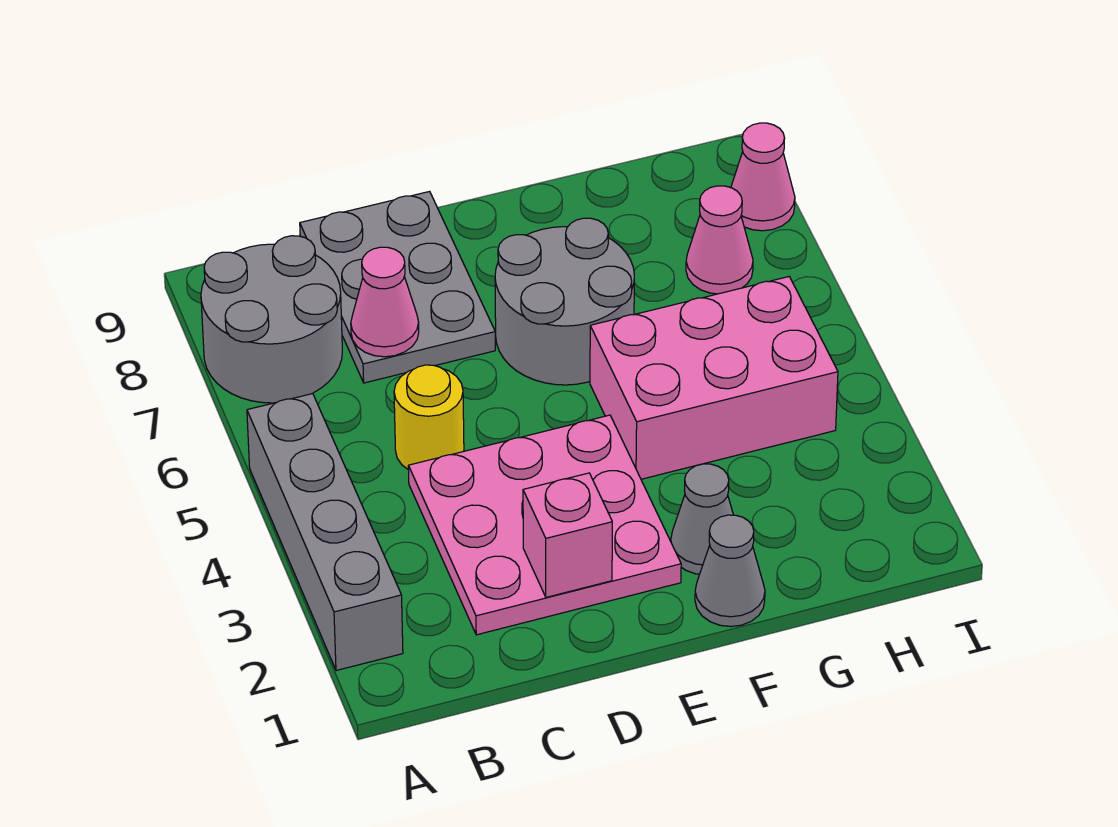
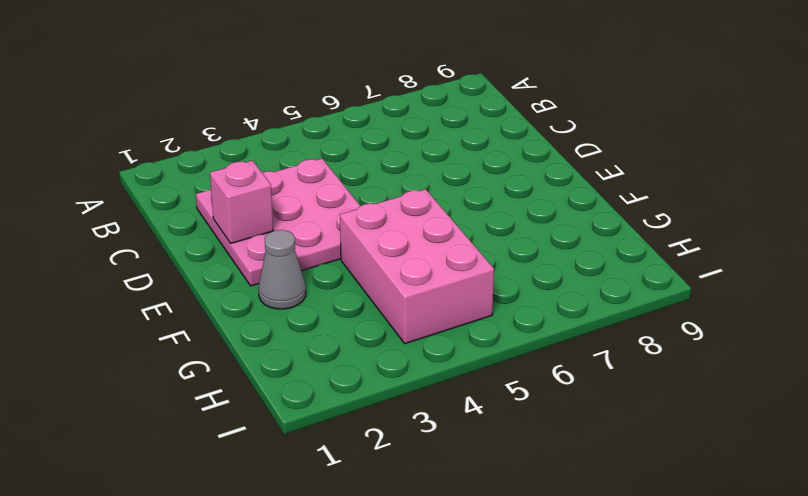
none -> grey 1x4 brick [247,393,403,671]
none -> grey 2x2 round brick [201,236,342,403]
none -> yellow 1x1 round brick [394,365,464,470]

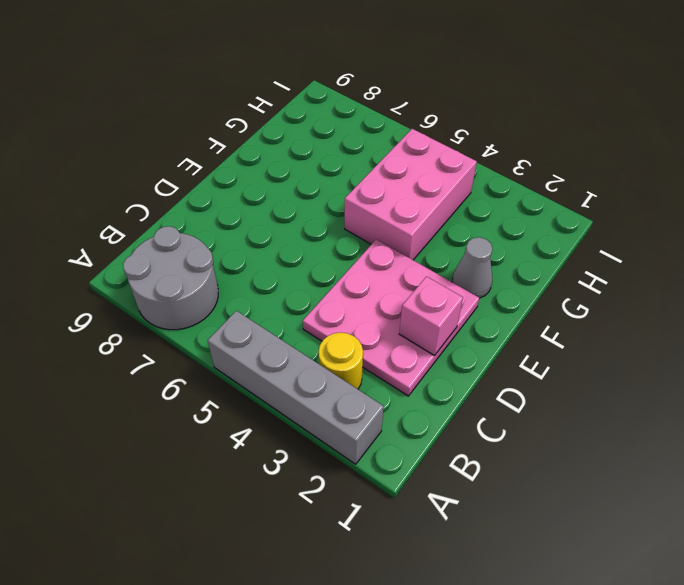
yellow 1x1 round brick [318,332,363,389] -> yellow 1x1 round brick moved to [394,365,464,470]
none -> grey 2x3 plate [300,191,495,383]
none -> grey 2x2 round brick [495,218,634,385]
none -> grey 1x1 cone [695,515,765,627]

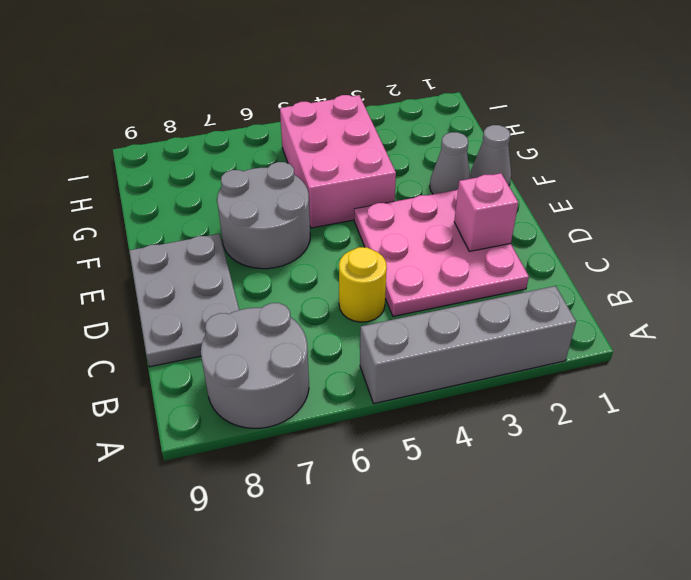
grey 2x3 plate [129,234,239,367] -> grey 2x3 plate turned to [300,191,495,383]
none -> pink 1x1 cone [686,186,753,294]
none -> pink 1x1 cone [731,123,795,231]
none -> pink 1x1 cone [351,247,419,357]

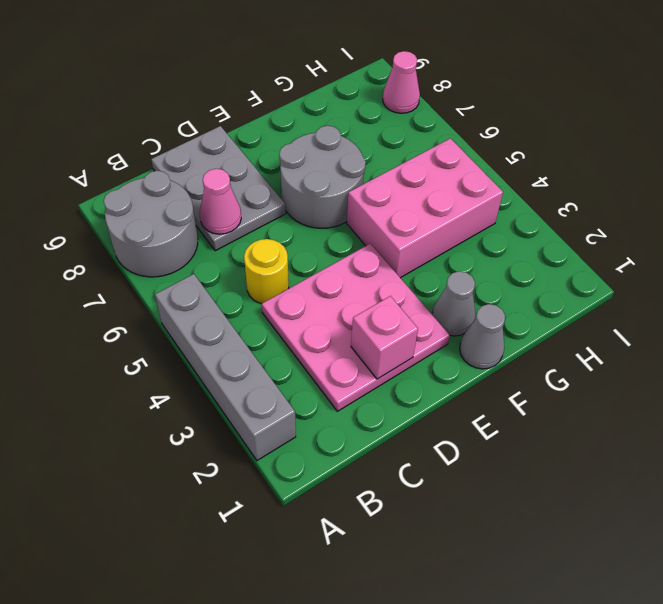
none -> pink 1x1 cone [686,186,753,294]

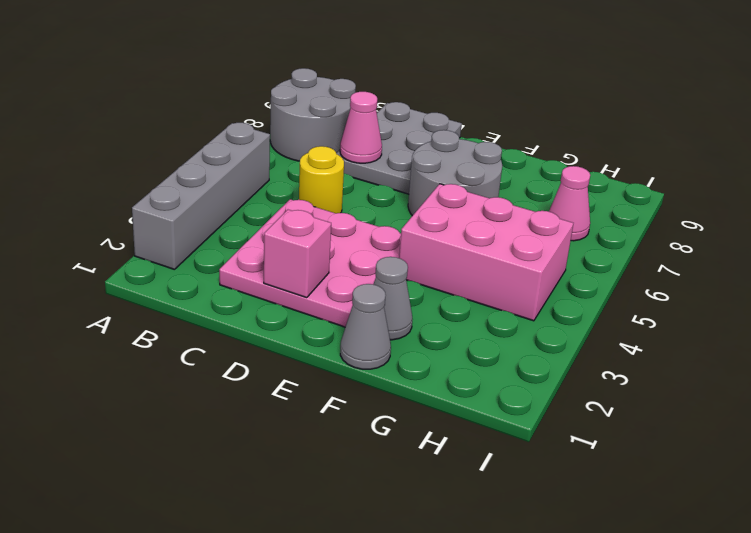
none -> pink 1x1 cone [731,123,795,231]

